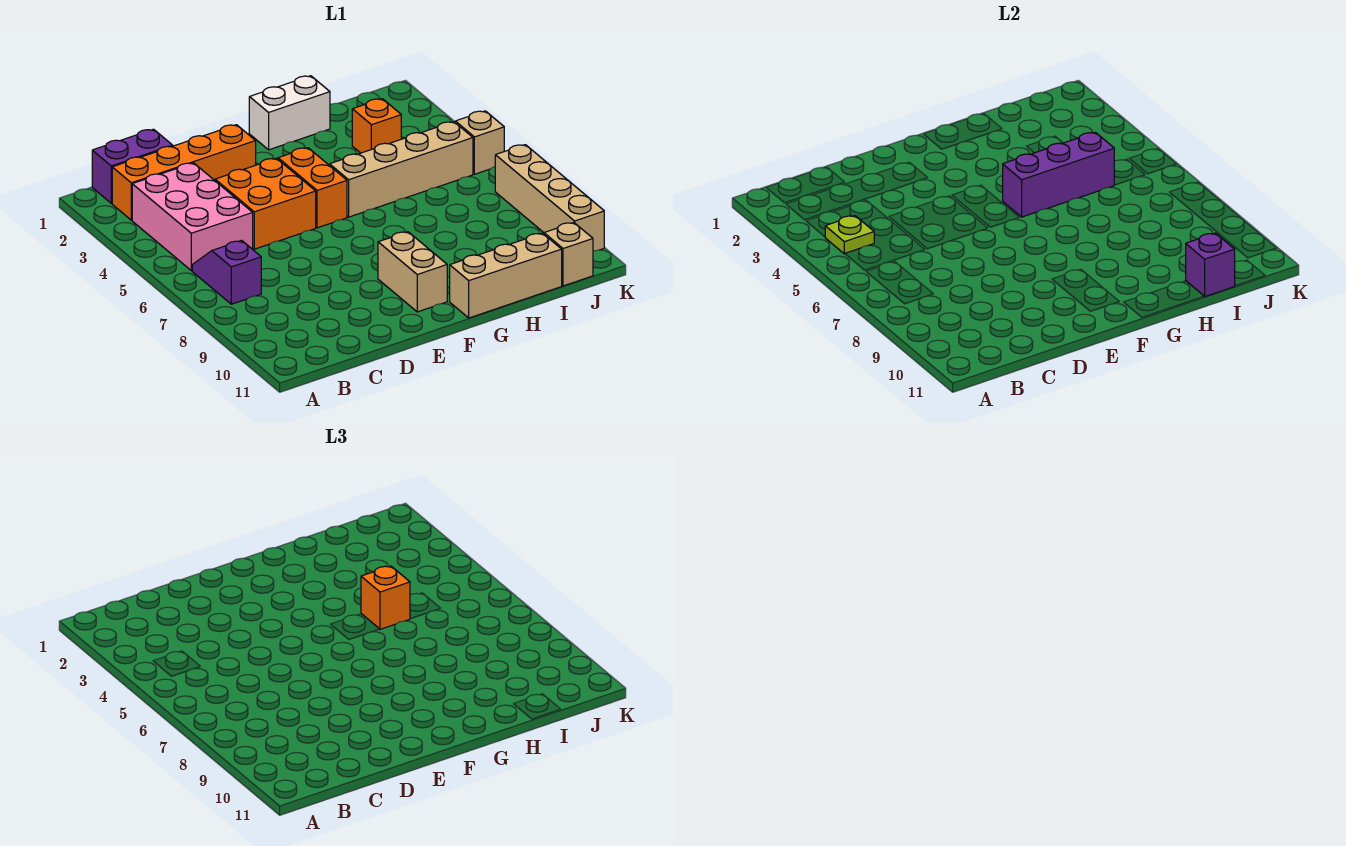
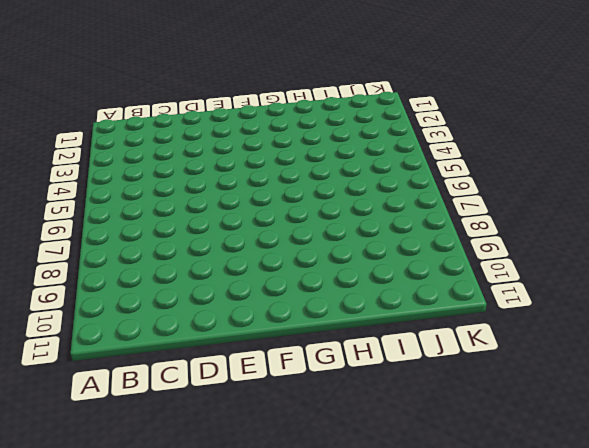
none -> purple 1x2 brick [92,129,173,203]
none -> orange 1x4 brick [112,125,256,220]
none -> pink 2x3 brick [132,163,253,271]

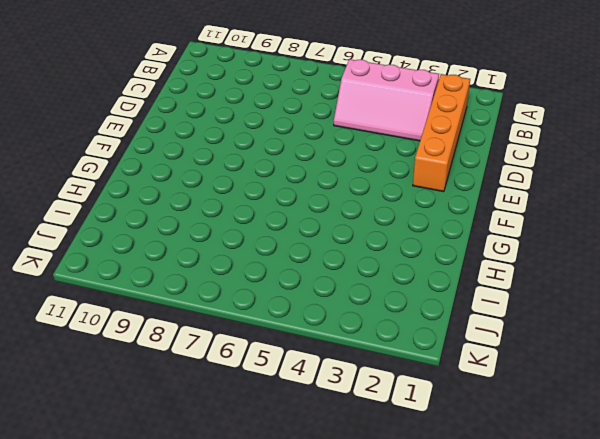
pink 2x3 slope [334,59,439,141] -> pink 2x3 brick [132,163,253,271]
none -> purple 1x2 brick [92,129,173,203]
none -> purple 1x2 slope [192,240,261,304]
none -> orange 2x2 brick [215,158,316,249]

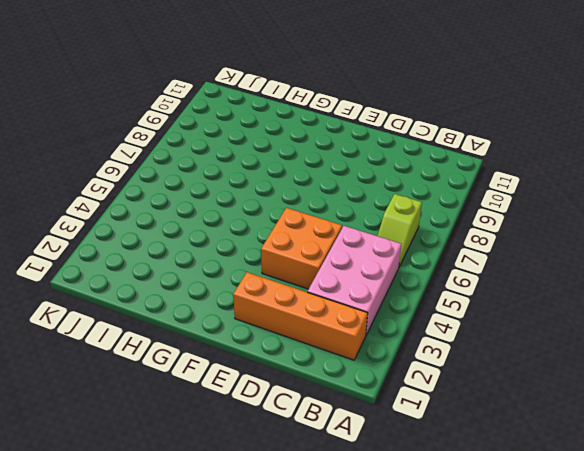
lime 1x2 slope [378,194,422,267] -> purple 1x2 slope [192,240,261,304]
none -> purple 1x2 brick [92,129,173,203]
none -> orange 1x2 brick [278,148,347,228]
none -> tan 1x2 brick [378,232,447,312]

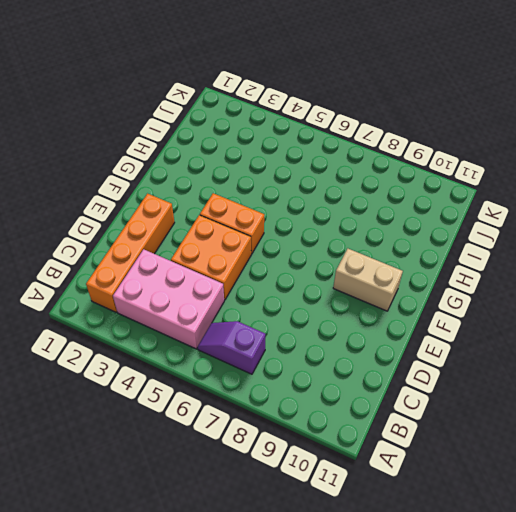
none -> purple 1x2 brick [92,129,173,203]
none -> white 1x2 brick [249,76,330,150]
none -> tan 1x4 brick [330,122,473,217]

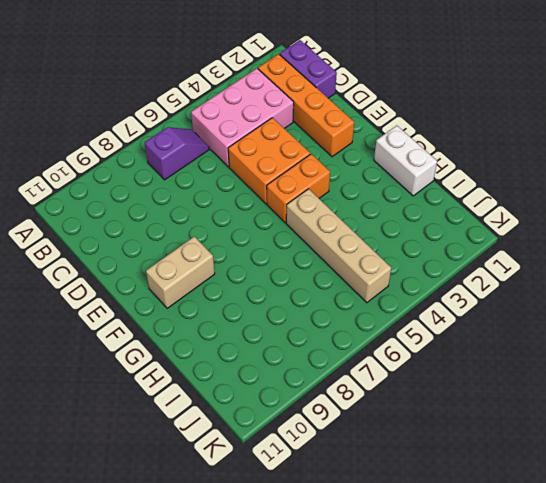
none -> tan 1x3 brick [450,233,562,318]
none -> orange 1x1 brick [352,99,401,153]
none -> tan 1x1 brick [544,223,593,286]

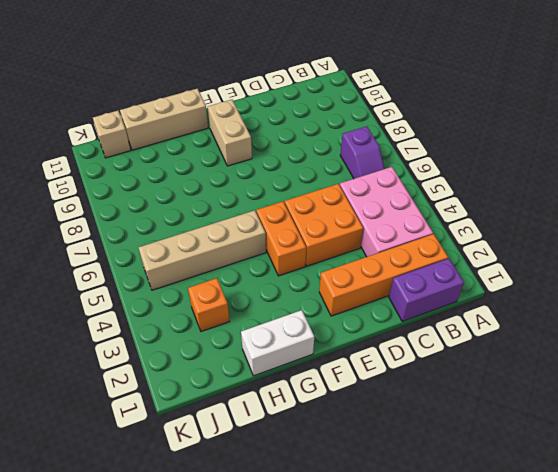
none -> tan 1x1 brick [455,111,504,174]
none -> tan 1x4 brick [495,145,604,251]
none -> lime 1x1 plate [825,216,874,254]

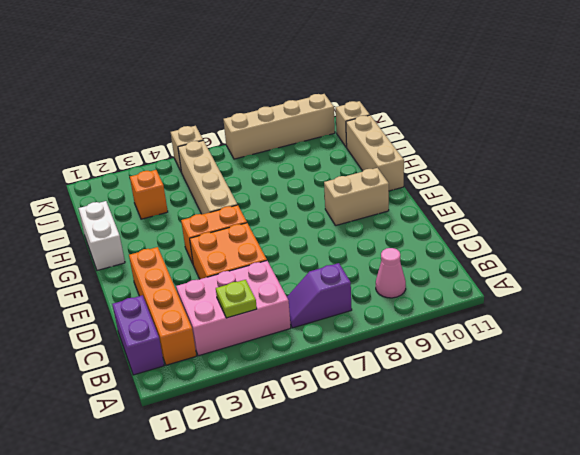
pink 1x1 cone [376,248,406,298] -> none
none -> purple 1x3 brick [1003,132,1114,217]
none -> purple 1x1 brick [1186,233,1235,296]
none -> orange 1x1 brick [361,566,410,629]

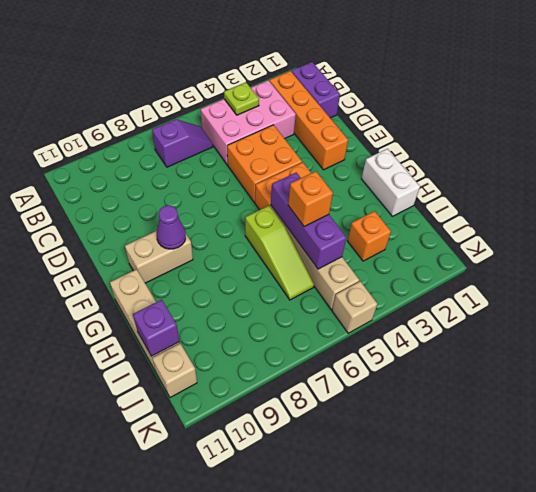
purple 1x1 cone [157,205,186,249] -> none
lime 1x3 slope [245,205,314,300] -> none
none -> tan 1x4 brick [495,145,604,251]

